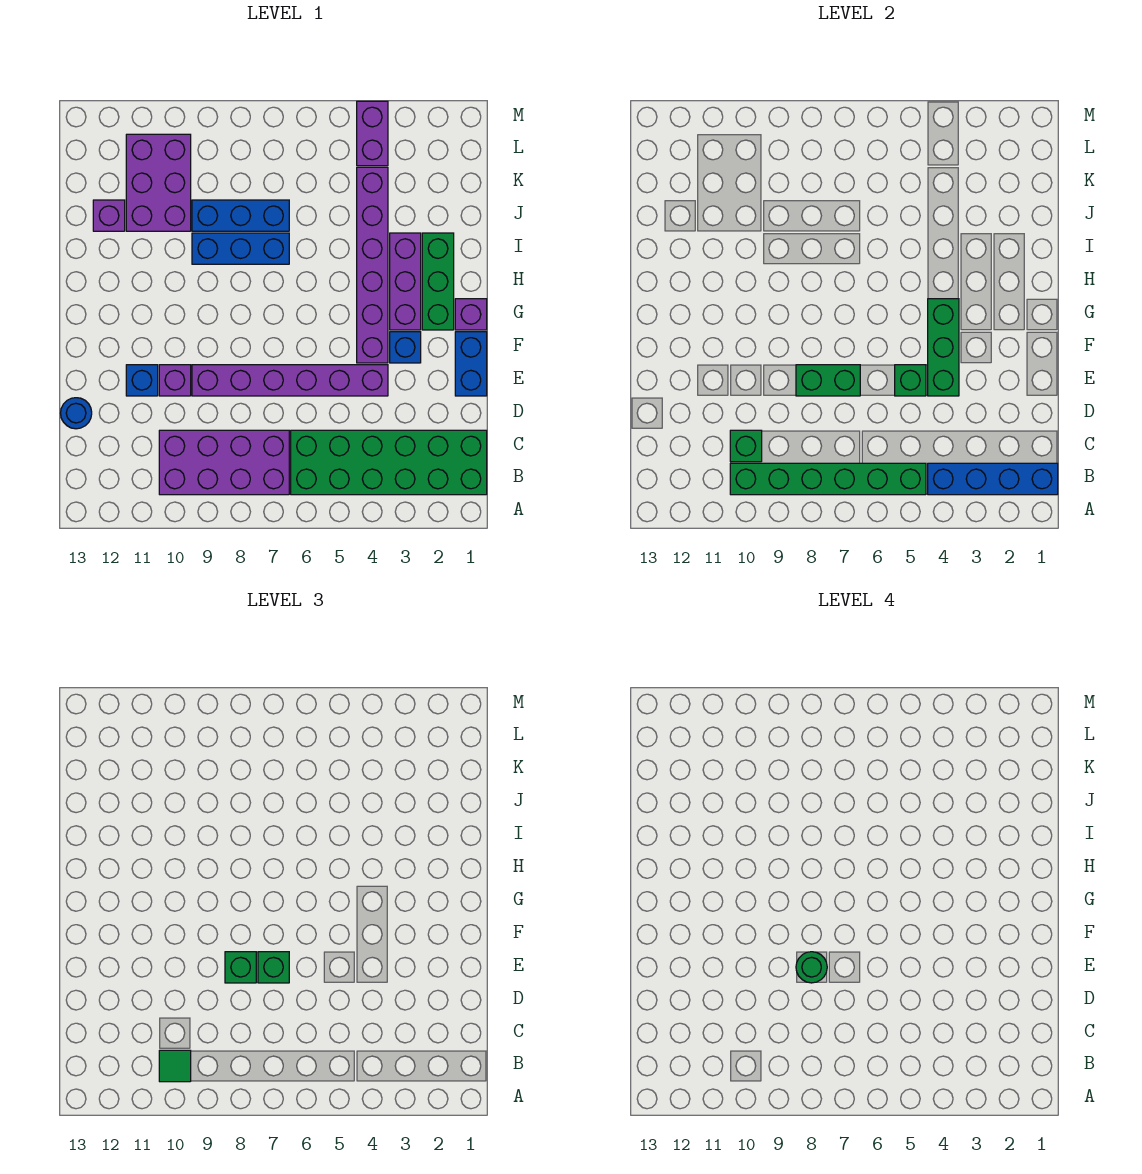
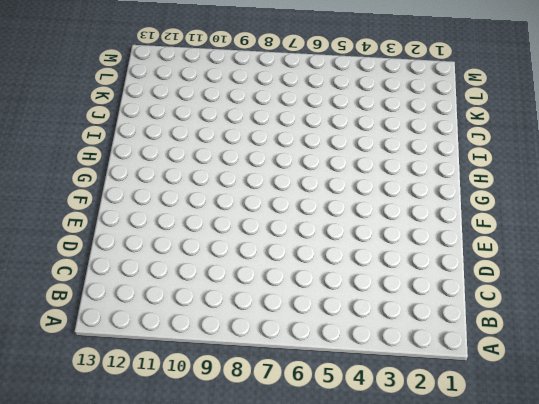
none -> green 2x6 brick [291,430,487,495]
none -> purple 2x4 brick [159,430,289,495]
none -> blue 1x1 round brick [61,398,92,429]

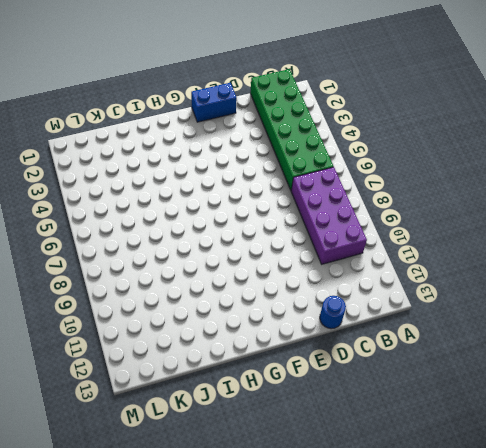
none -> purple 1x6 brick [192,365,388,396]
none -> purple 1x1 brick [159,365,191,396]
none -> blue 1x1 brick [126,365,158,396]

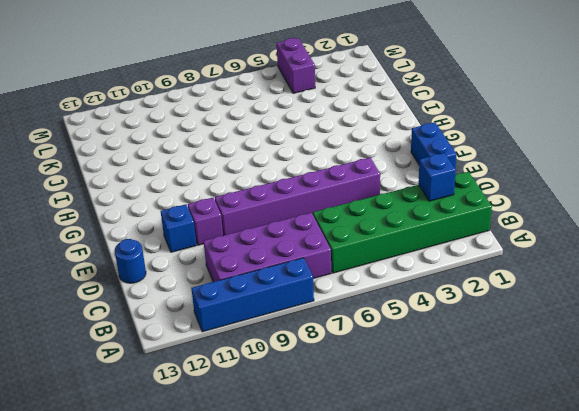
blue 1x4 brick [191,258,314,332] -> blue 1x4 brick moved to [928,463,1058,495]
blue 1x1 brick [419,153,456,201] -> blue 1x1 brick moved to [390,332,421,363]
none -> purple 1x6 brick [357,167,388,363]
none -> purple 1x1 brick [455,299,487,330]
none -> green 1x3 brick [422,233,454,330]

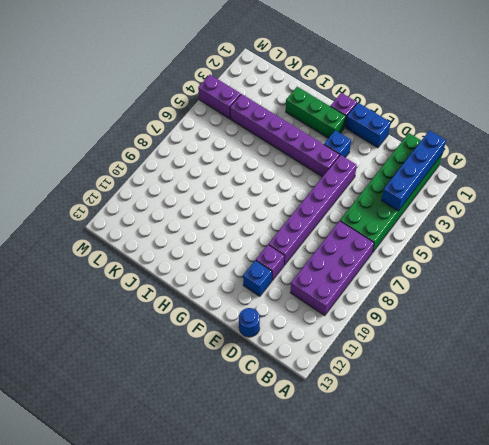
none -> purple 1x3 brick [390,233,421,330]
none -> blue 1x3 brick [192,233,289,264]
none -> blue 1x3 brick [192,200,289,231]

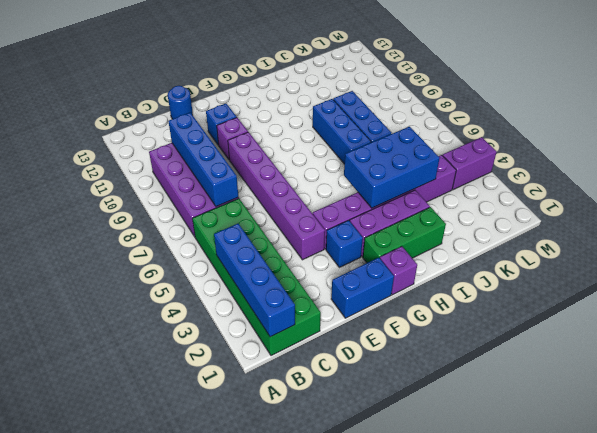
blue 1x4 brick [168,113,238,207] -> green 1x1 brick [730,430,762,462]
blue 2x3 brick [344,127,440,208] -> none
none -> purple 2x3 brick [126,134,191,231]
none -> purple 1x1 brick [93,200,125,231]
none -> green 1x6 brick [730,463,926,495]

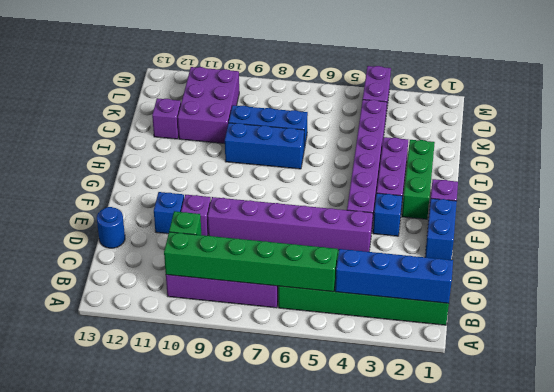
none -> green 1x3 brick [928,299,959,396]
none -> green 1x1 brick [895,365,926,396]
none -> green 1x2 brick [796,365,860,396]

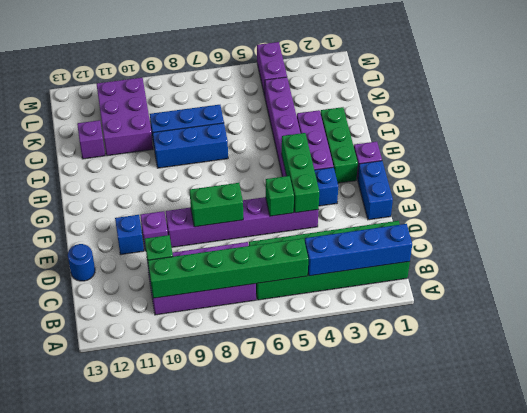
none -> green 1x1 tile [159,1050,191,1082]
none -> green 1x1 brick [258,952,289,983]
none -> green 1x1 brick [225,952,256,983]

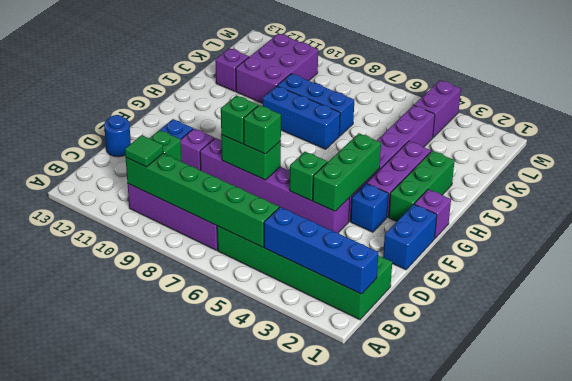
none -> green 1x1 round brick [796,952,827,983]

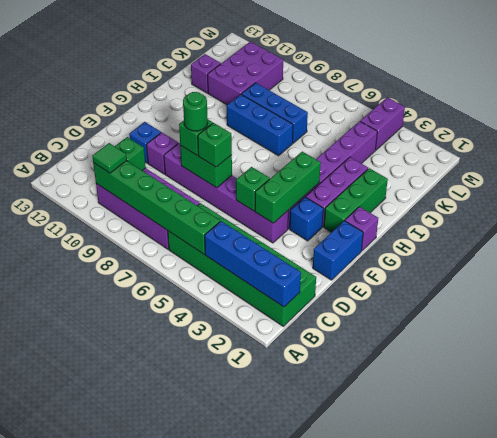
none -> blue 1x1 round brick [61,398,92,429]

